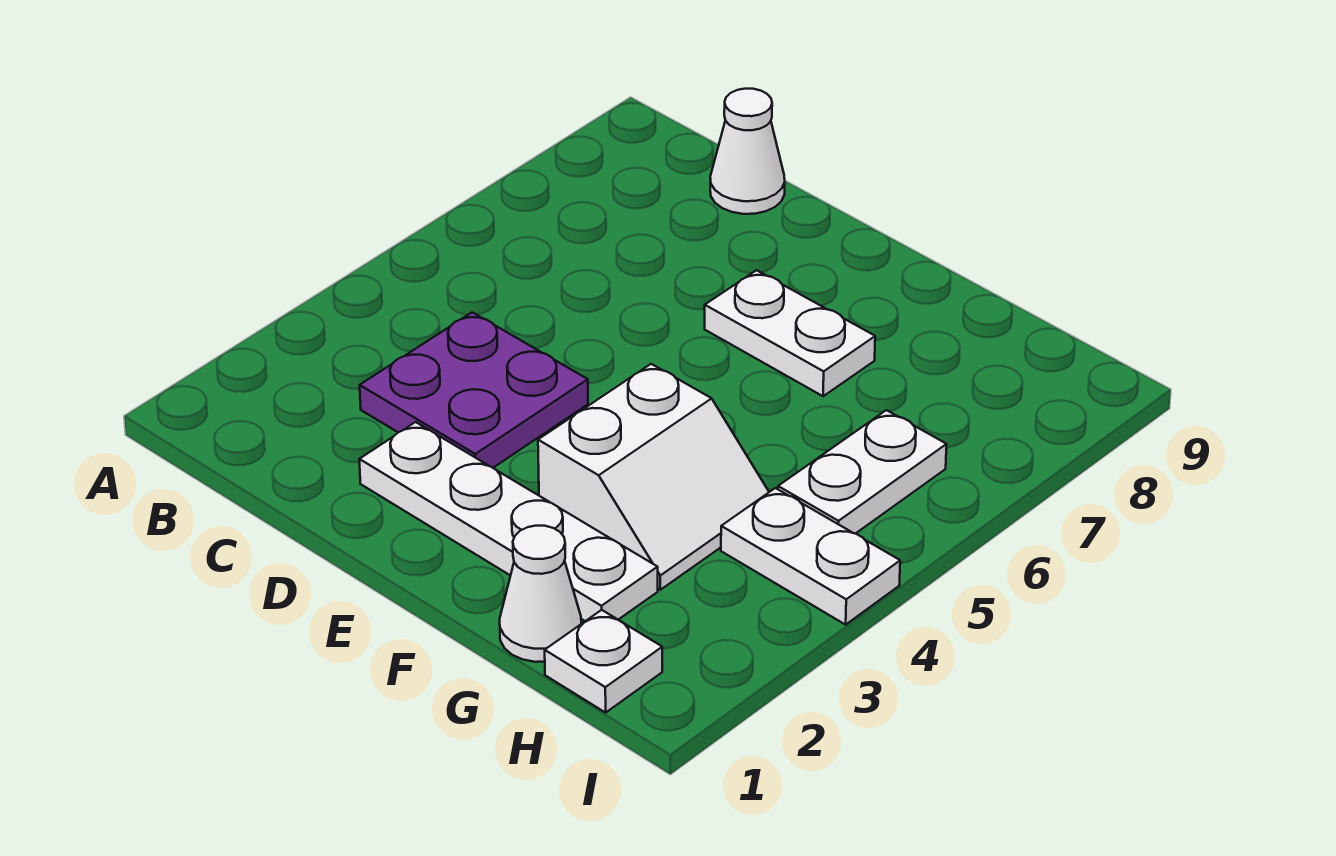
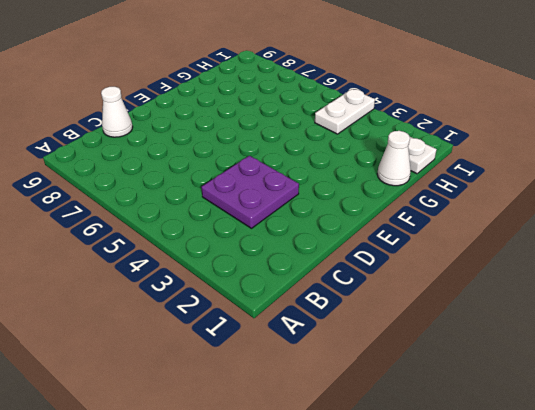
none -> white 1x4 plate [359,422,658,621]
none -> white 1x2 plate [705,270,875,396]

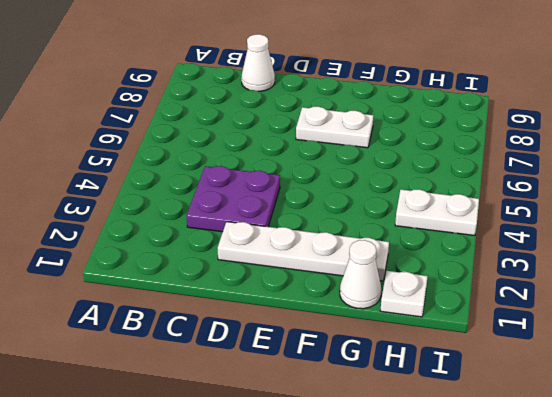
none -> white 2x2 slope [538,364,769,590]
none -> white 1x2 plate [778,410,947,534]

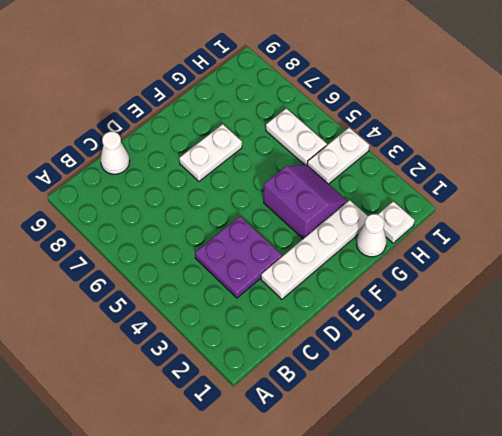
purple 2x2 slope [264,165,348,239] -> white 2x2 slope [538,364,769,590]

